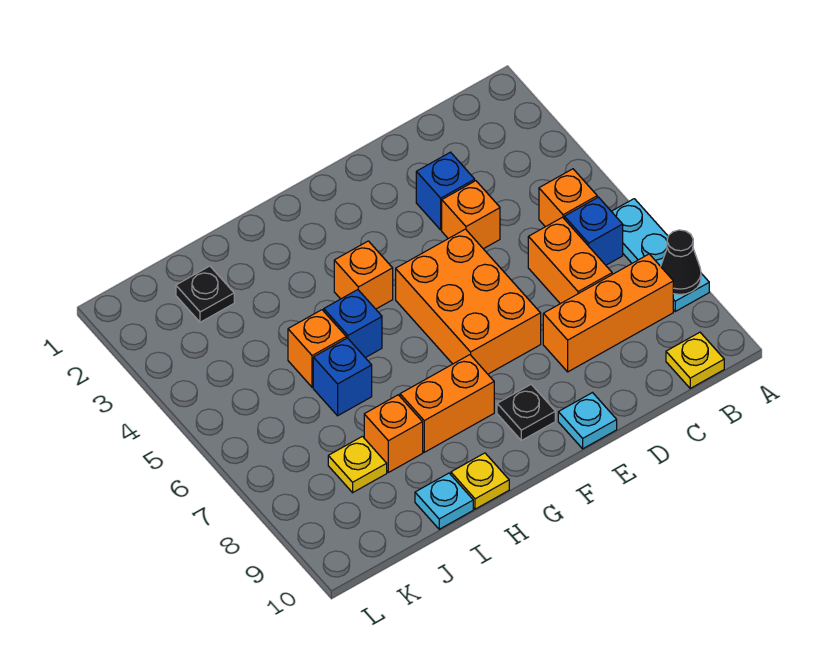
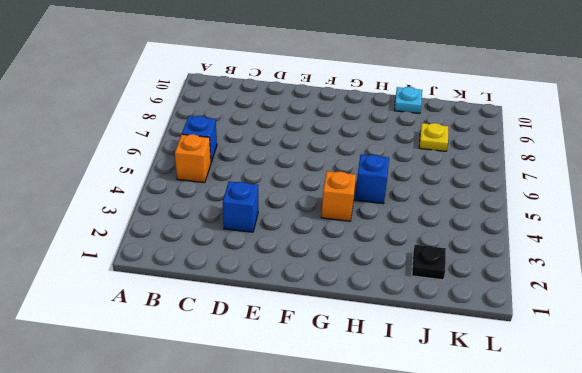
none -> cyan 1x3 plate [611,199,709,311]
none -> orange 1x3 brick [543,254,673,372]
none -> yellow 1x1 plate [666,332,724,388]

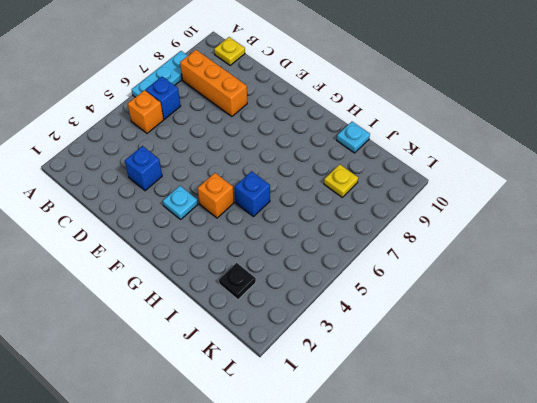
cyan 1x1 plate [163,186,198,219] -> cyan 1x1 plate moved to [558,393,617,449]
none -> orange 1x2 brick [528,217,612,304]
none -> orange 1x1 brick [442,181,500,249]
none -> orange 2x3 brick [396,229,541,374]

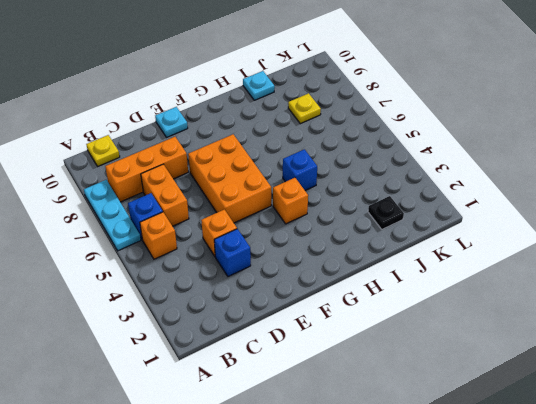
none -> black 1x1 plate [497,384,555,441]
none -> orange 1x2 brick [400,355,494,452]
none -> yellow 1x1 plate [451,453,509,509]

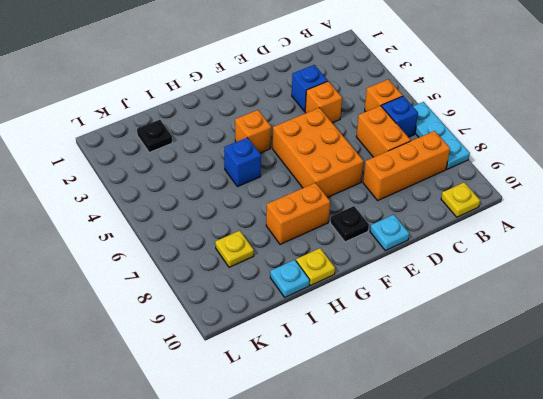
none -> orange 1x1 brick [288,310,346,387]
none -> blue 1x1 brick [313,338,372,416]
none -> orange 1x1 brick [364,395,423,472]

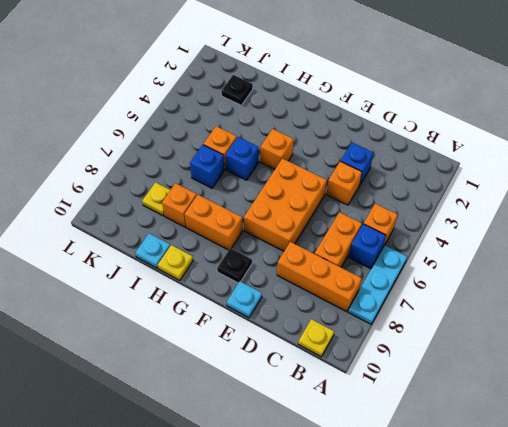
none -> black 1x1 cone [661,230,701,294]

